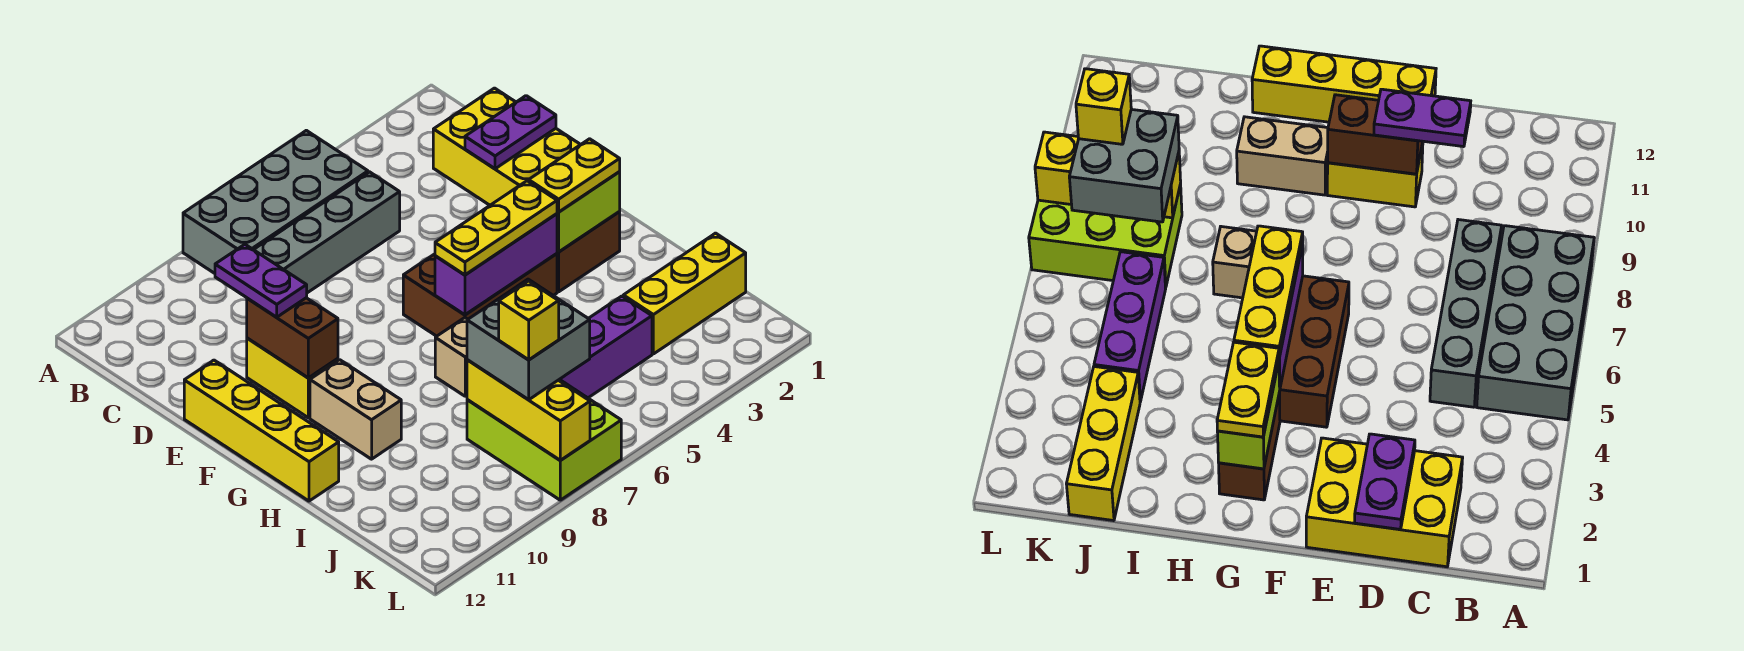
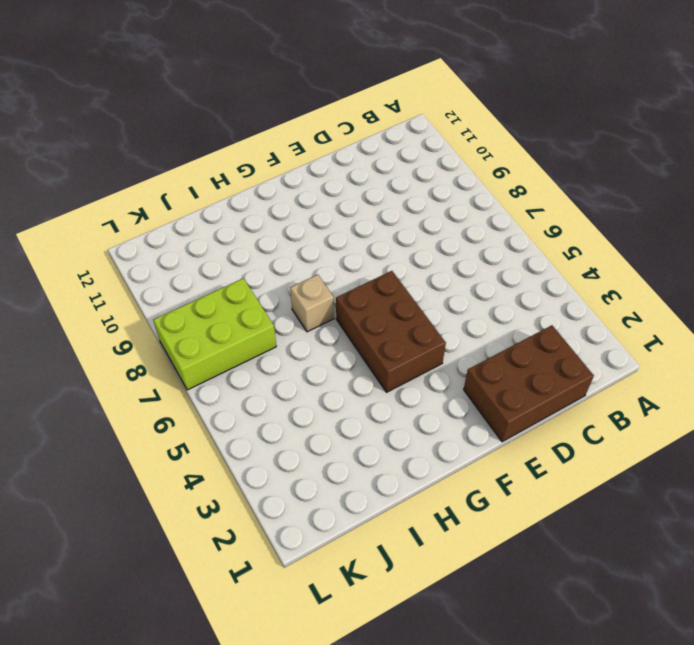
brown 2x3 brick [464,325,594,442] -> yellow 2x3 brick [433,88,580,205]
none -> grey 2x4 brick [183,130,368,273]
none -> grey 1x4 brick [254,172,400,293]
none -> yellow 1x2 brick [247,338,338,418]

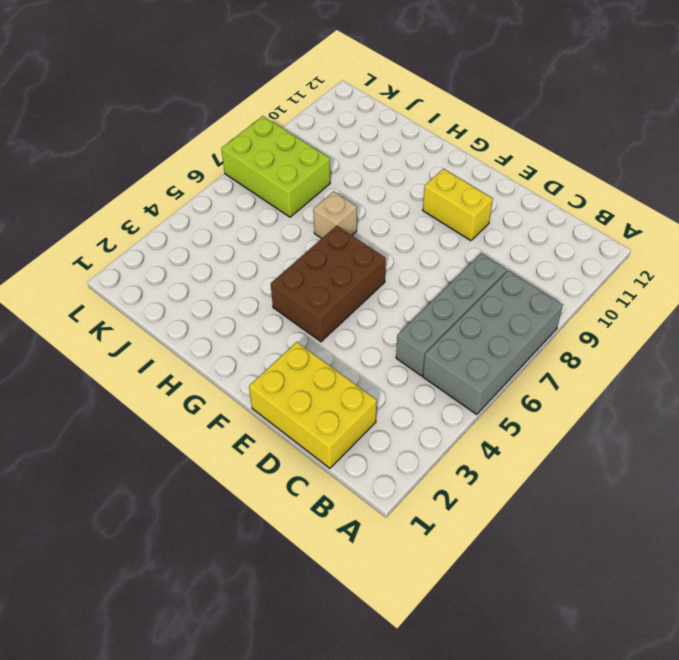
none -> yellow 1x4 brick [184,360,339,501]
none -> brown 1x2 brick [557,212,620,292]
none -> tan 1x2 brick [310,360,401,459]

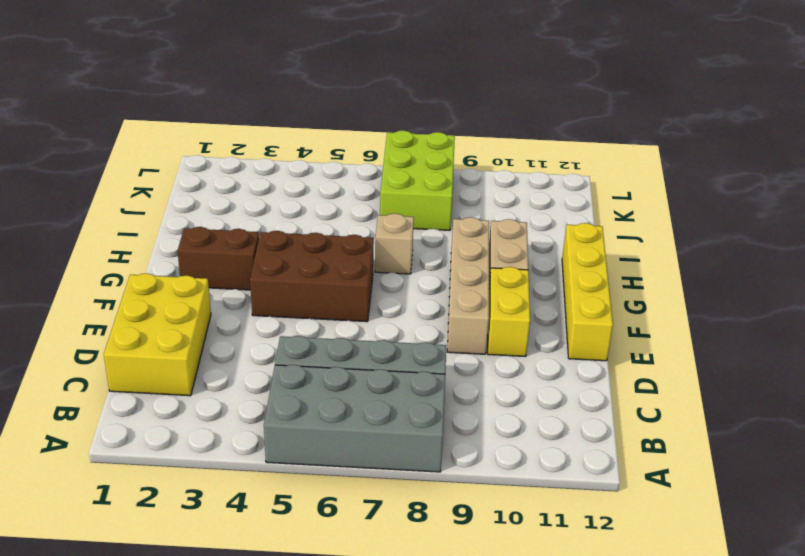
tan 1x4 brick [447,217,489,354] -> none
none -> yellow 1x3 brick [623,233,746,354]
none -> purple 1x3 brick [560,296,652,398]
none -> purple 1x2 plate [465,96,556,169]

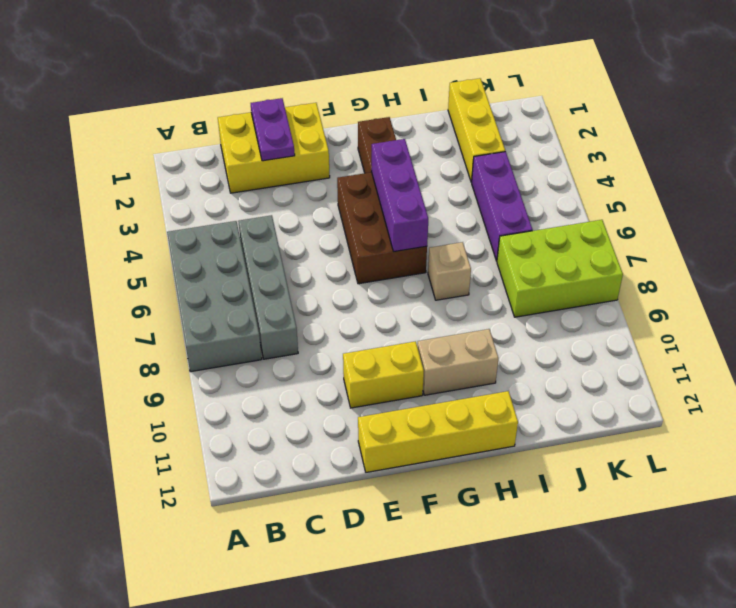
none -> brown 1x2 brick [247,298,338,378]
none -> lime 1x2 brick [557,172,620,252]
none -> yellow 1x3 brick [467,360,590,460]

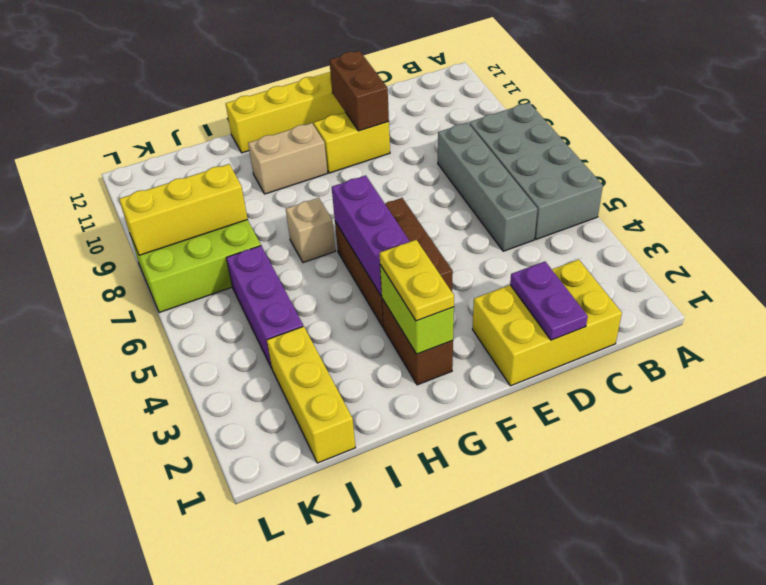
brown 1x2 brick [329,51,389,131] -> brown 1x2 brick turned to [247,298,338,378]
none -> purple 1x2 plate [215,244,307,317]
none -> yellow 1x3 plate [435,181,557,275]
none -> grey 2x2 brick [467,279,590,400]

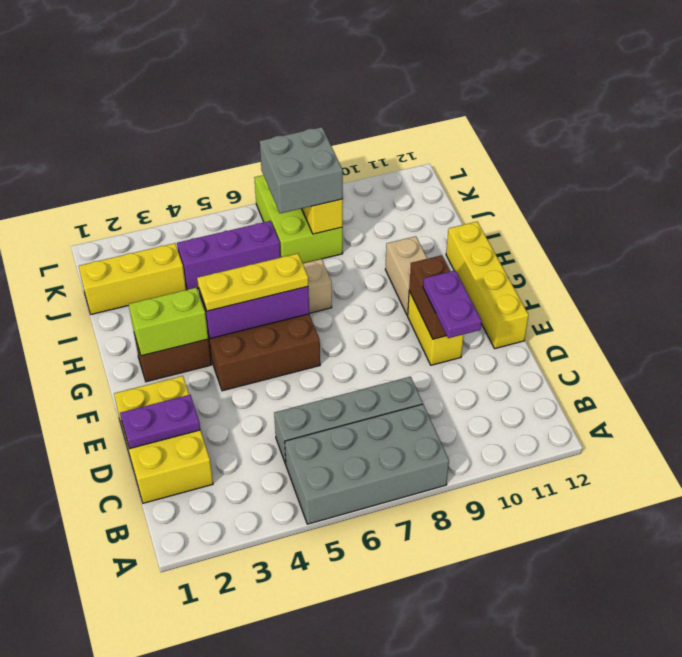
none -> yellow 1x2 plate [529,139,620,212]
none -> yellow 1x1 brick [499,281,559,360]

